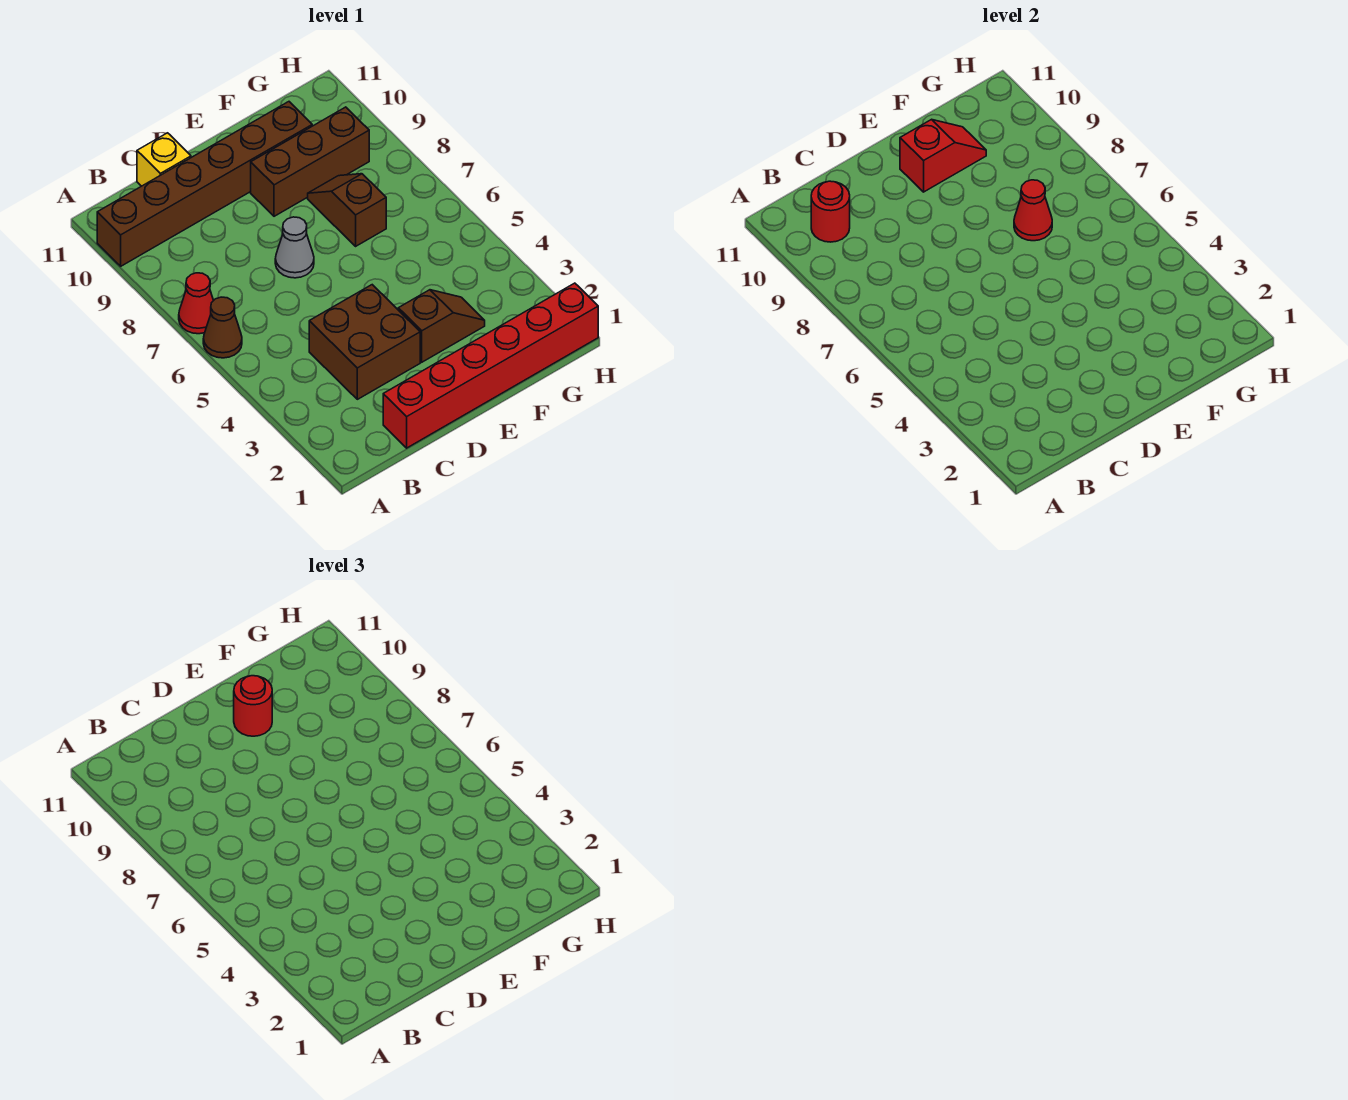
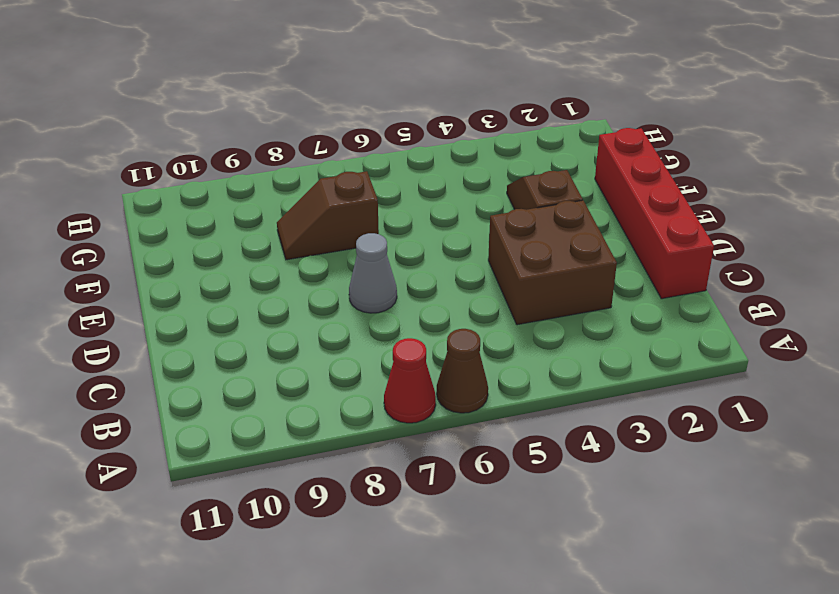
red 1x4 brick [595,128,714,299] -> red 1x6 brick [383,283,598,448]
none -> brown 1x6 brick [97,102,312,266]
none -> yellow 1x1 brick [137,133,191,186]
none -> brown 1x3 brick [251,107,369,216]

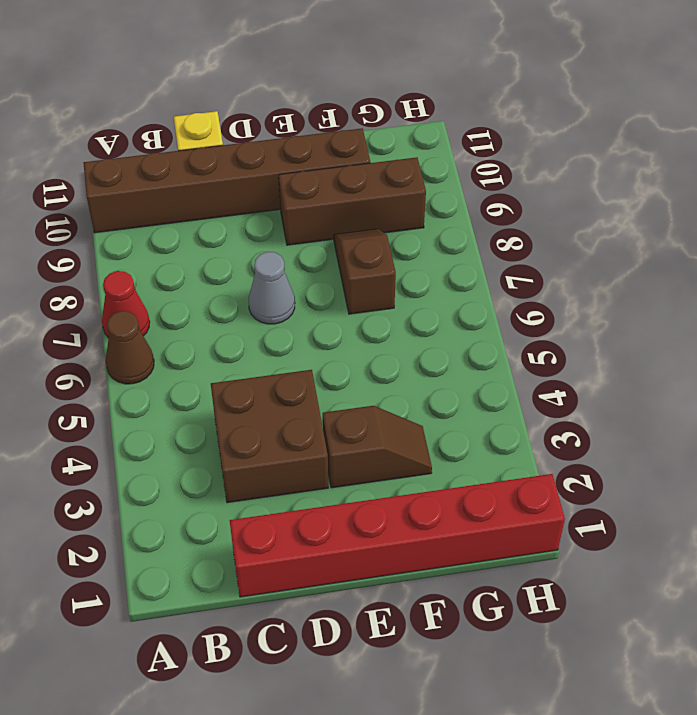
none -> red 1x1 round brick [811,181,850,242]
none -> red 1x2 slope [900,119,986,192]
none -> red 1x1 cone [1014,180,1052,241]

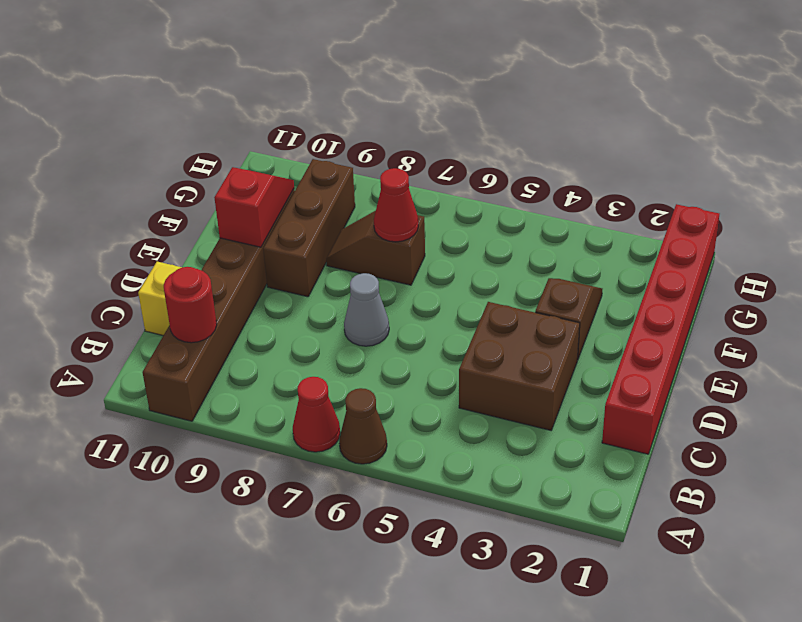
none -> red 1x1 round brick [234,676,272,736]

